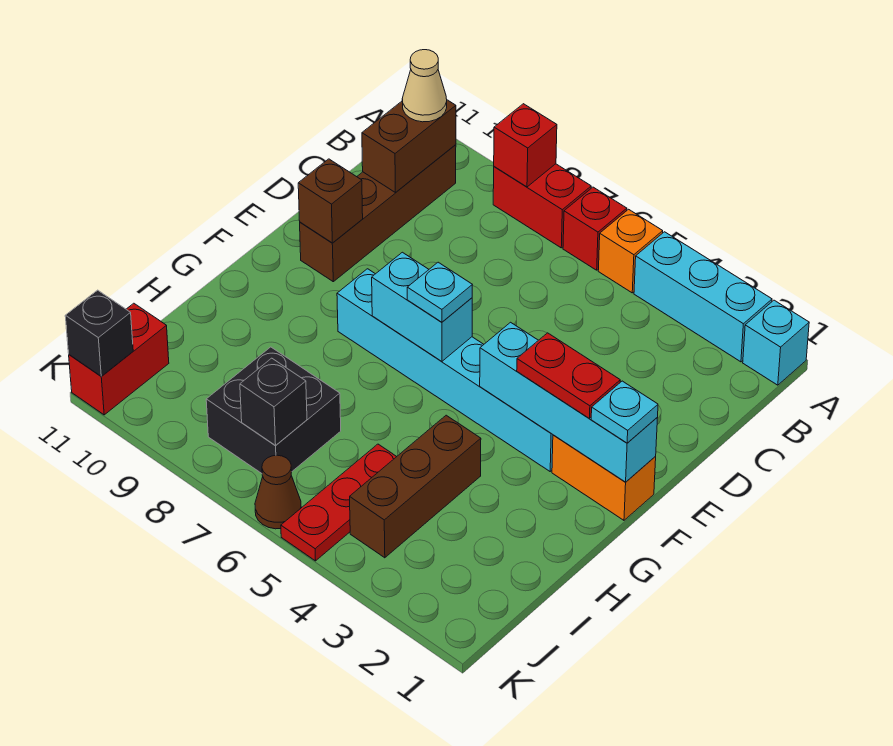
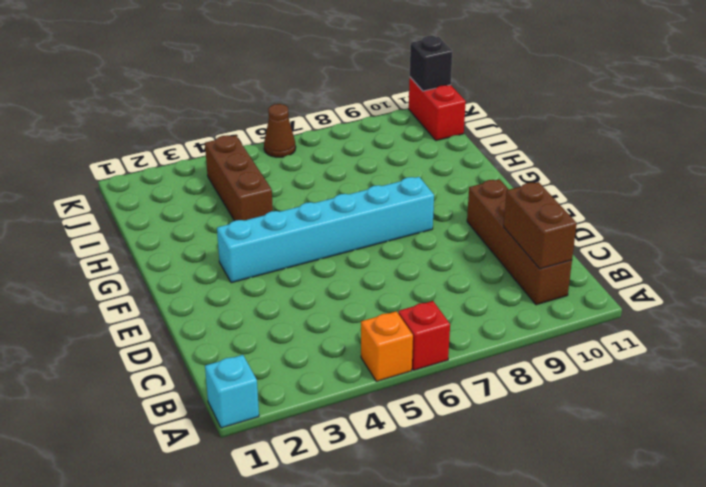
none -> cyan 1x3 brick [634,232,772,362]
none -> red 1x2 brick [493,164,591,248]
none -> orange 1x2 brick [552,435,656,520]

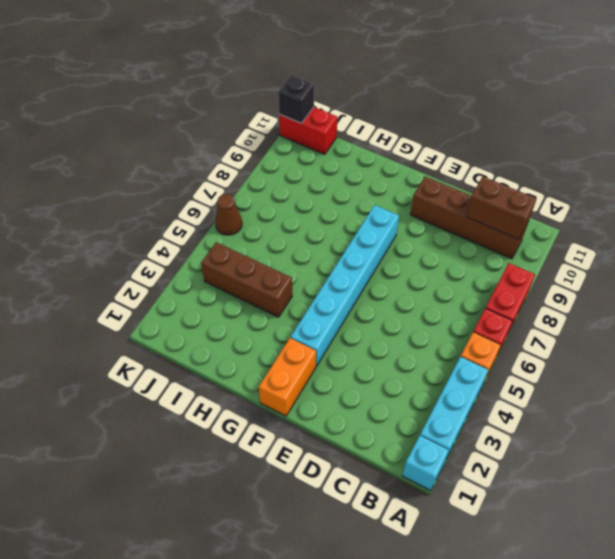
none -> red 1x3 plate [281,444,397,561]
none -> black 2x2 brick [206,347,341,473]
none -> red 1x1 brick [494,104,557,187]

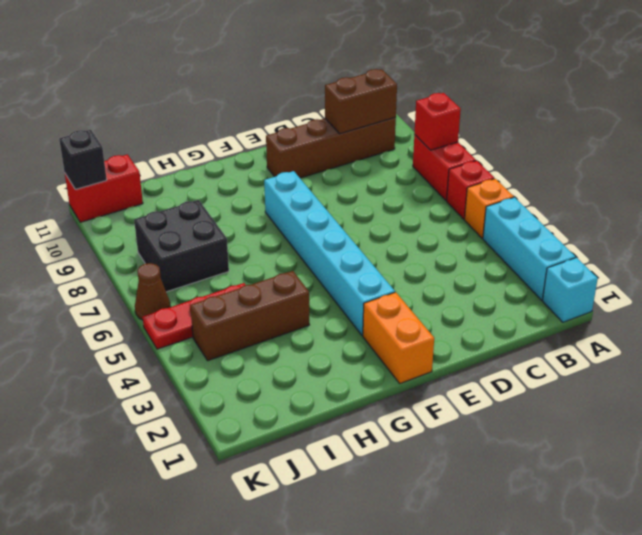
none -> brown 1x1 brick [298,159,363,243]
none -> cyan 1x4 brick [480,322,657,482]
none -> cyan 1x2 brick [372,252,472,362]

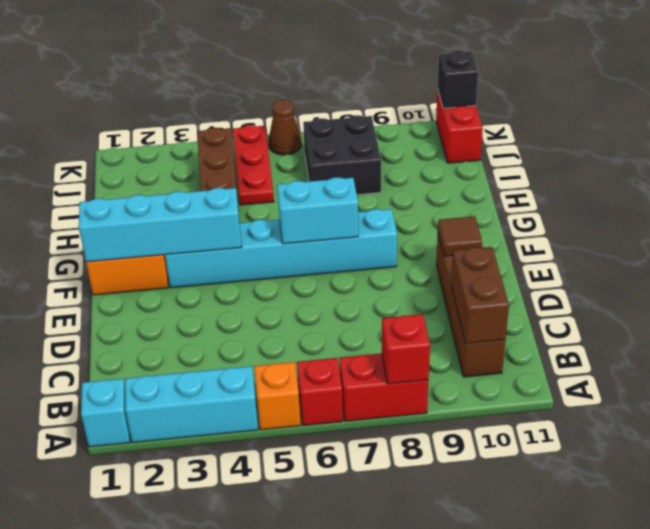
brown 1x1 tile [438,216,482,256] -> brown 1x1 brick [298,159,363,243]
none -> black 1x1 brick [240,358,307,445]
none -> tan 1x1 cone [402,50,447,122]
none -> cyan 1x1 plate [591,381,658,443]

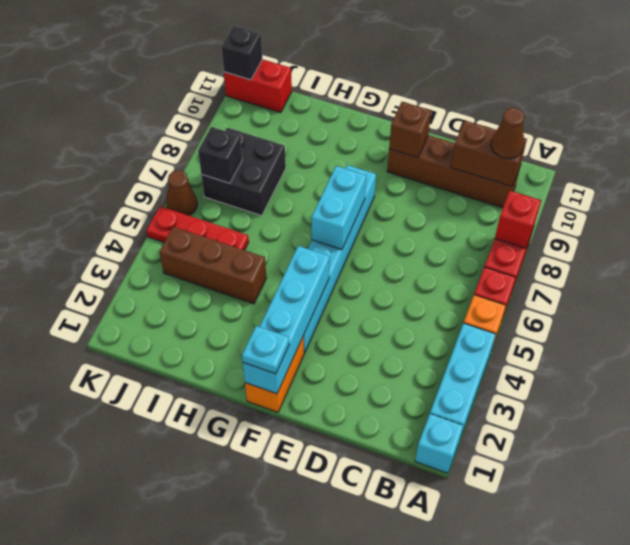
brown 1x1 cone [491,108,524,159] -> tan 1x1 cone [402,50,447,122]
none -> red 1x2 plate [517,333,620,418]
none -> cyan 1x1 plate [407,262,472,322]

